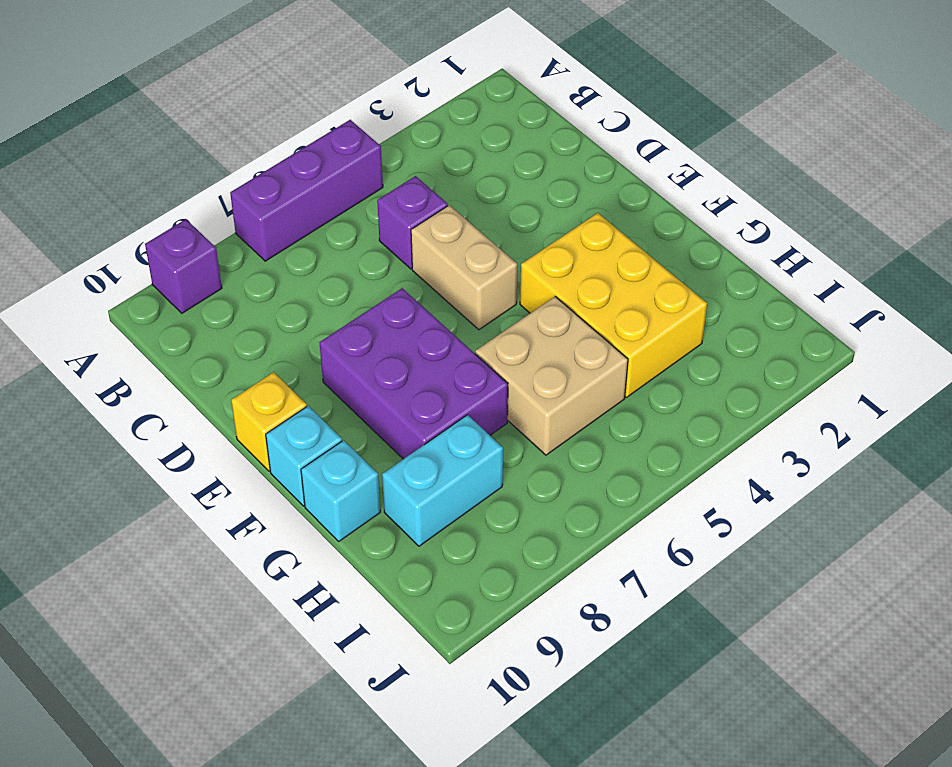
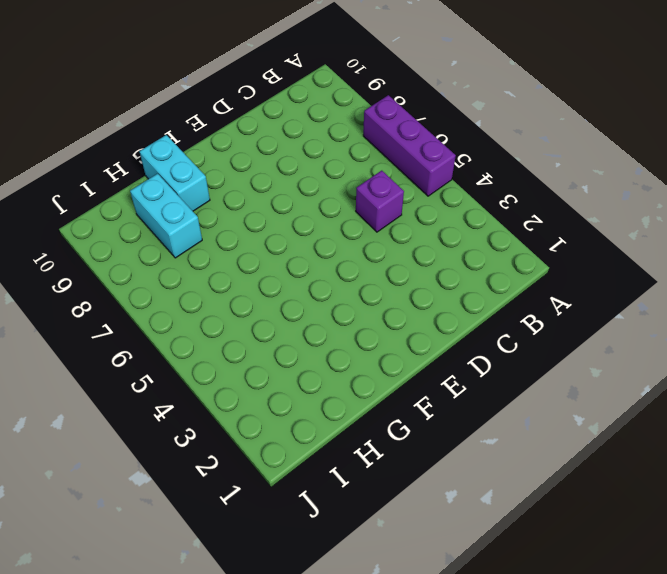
cyan 1x2 brick [139,135,210,211] -> cyan 1x1 brick [301,440,381,541]
none -> purple 1x1 brick [145,219,222,313]
none -> tan 1x2 brick [411,205,517,330]

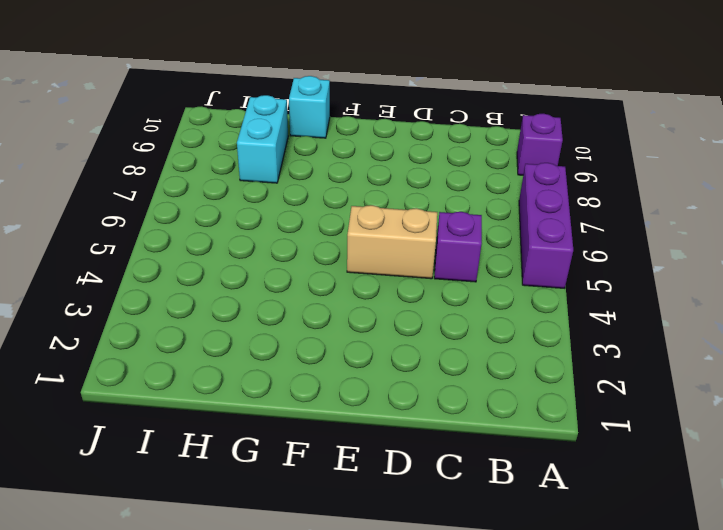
none -> purple 2x3 brick [319,288,508,459]
none -> yellow 1x1 brick [231,372,307,471]

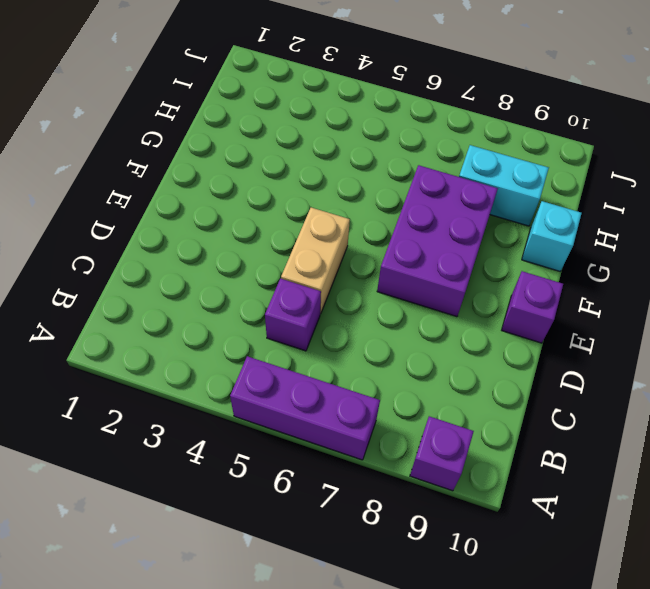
purple 1x1 brick [502,271,563,343] -> yellow 1x1 brick [231,372,307,471]
none -> yellow 2x3 brick [520,213,707,397]
none -> cyan 1x1 brick [266,406,342,506]

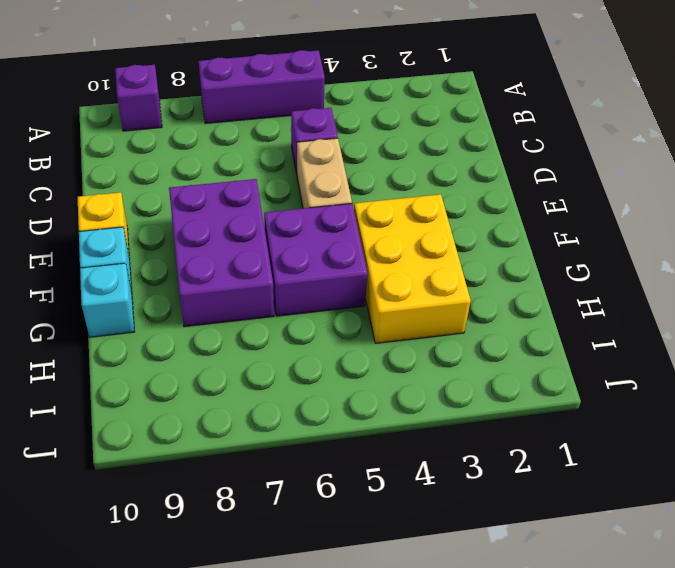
purple 2x2 brick [264,204,368,316] -> tan 2x2 brick [475,297,628,455]
none -> cyan 1x2 brick [382,415,503,546]

